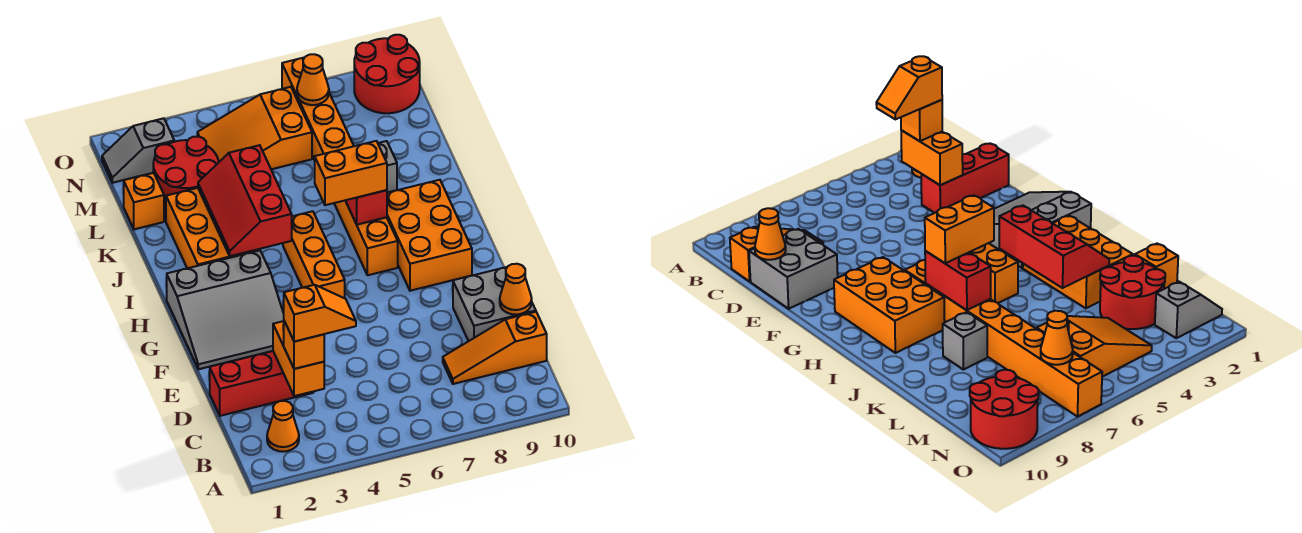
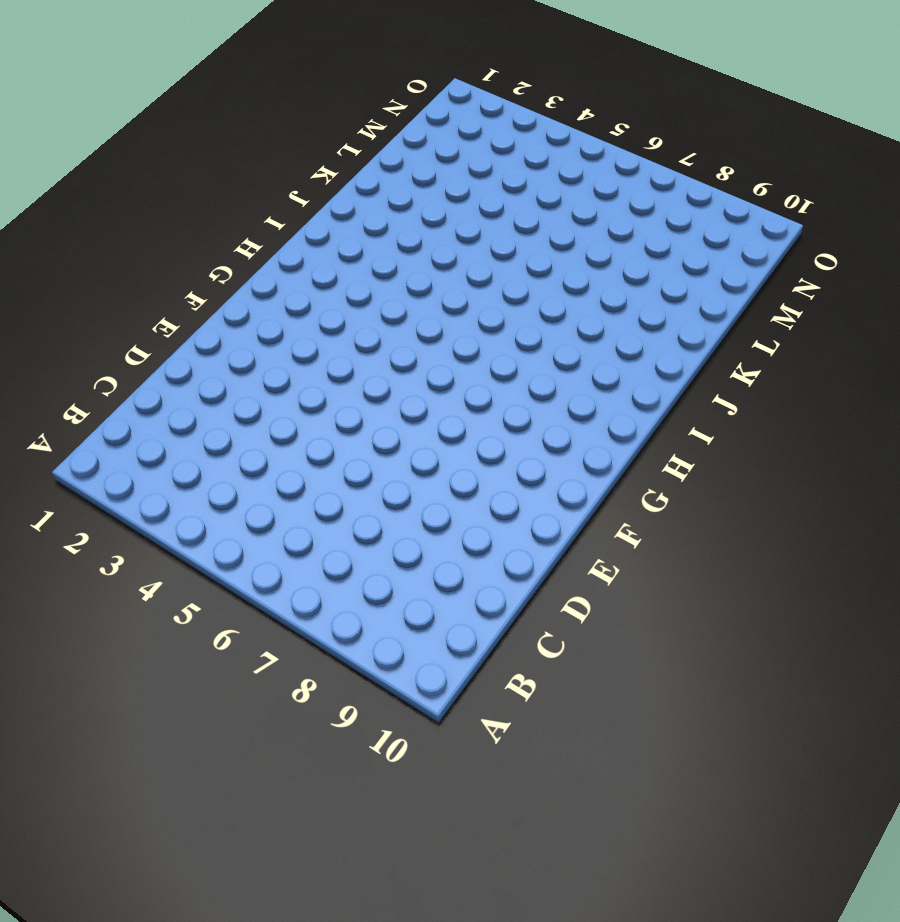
none -> orange 1x1 cone [267,401,299,452]
none -> orange 1x3 slope [443,312,547,384]
none -> red 1x3 brick [210,351,314,416]

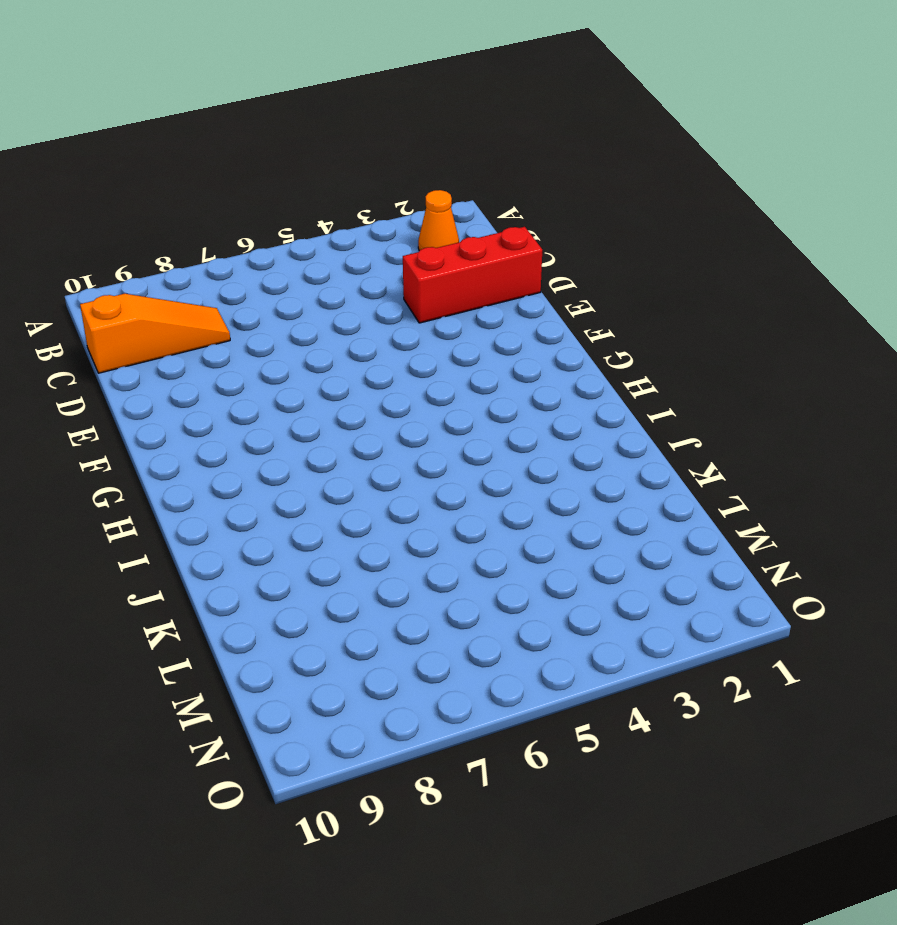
none -> grey 2x2 brick [453,267,536,341]
none -> grey 3x3 slope [166,250,284,369]
none -> orange 1x3 brick [283,211,345,298]

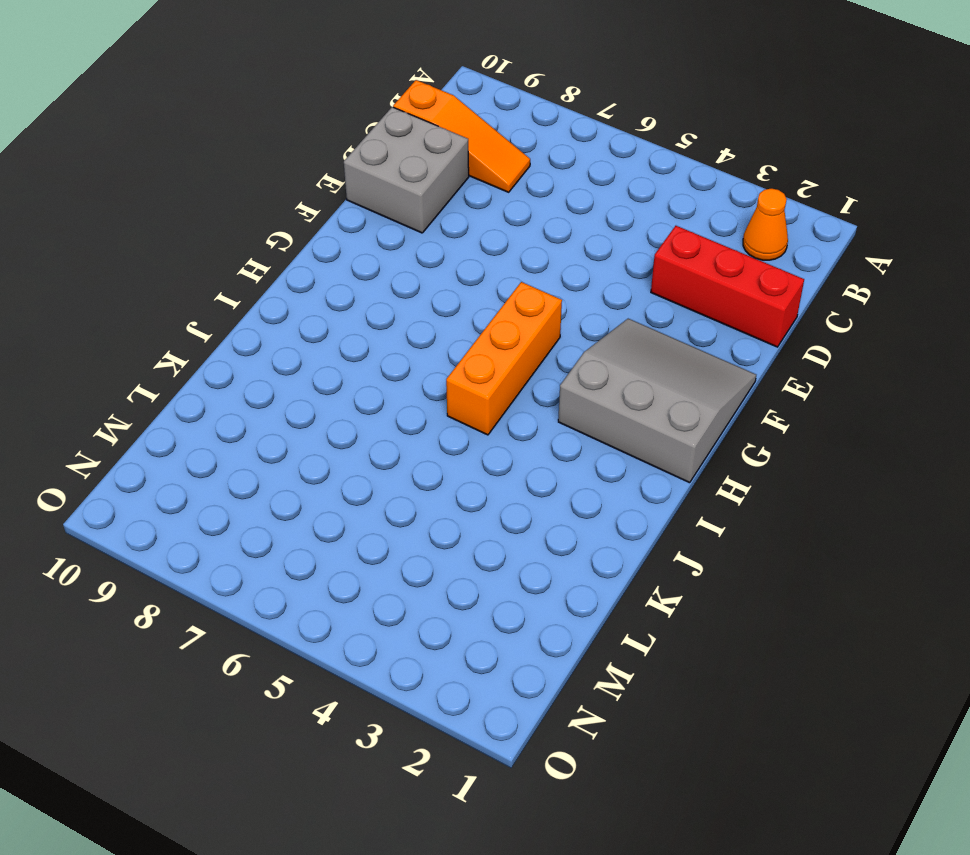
none -> orange 2x3 brick [387,180,472,291]
none -> orange 1x8 brick [282,57,398,275]
none -> orange 2x3 brick [166,188,260,268]

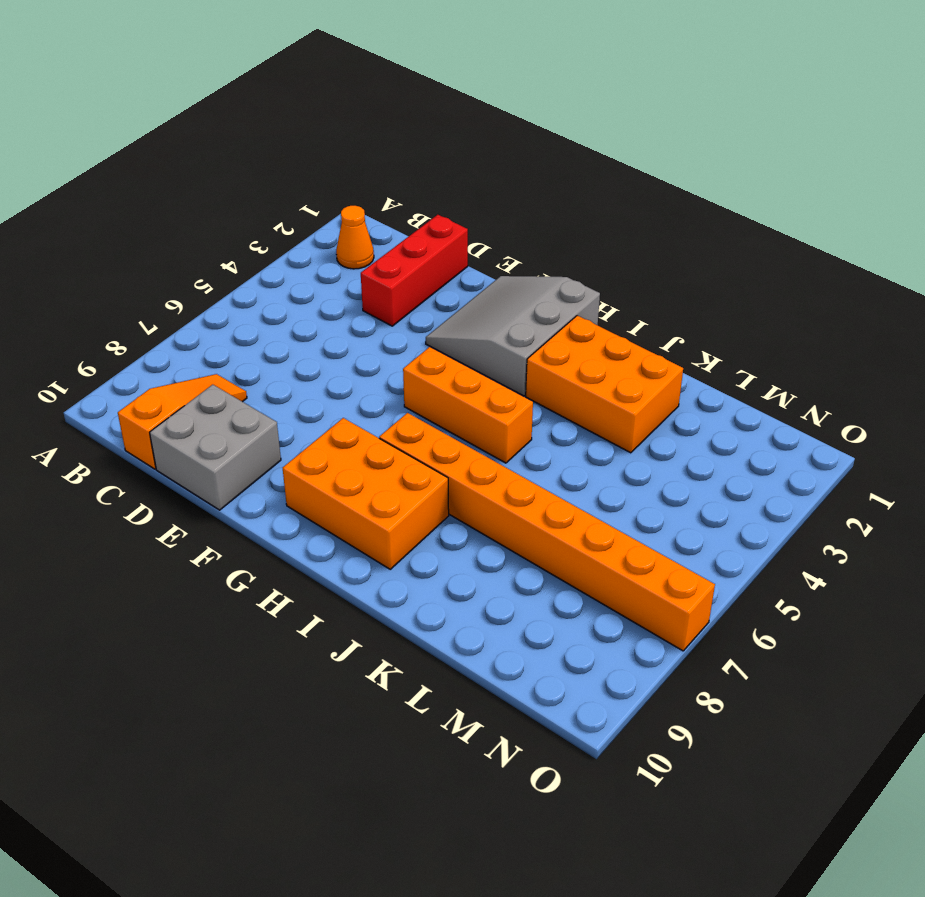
none -> grey 1x1 brick [378,141,397,193]
none -> orange 1x1 brick [123,173,164,229]
none -> red 2x2 round brick [153,136,219,210]

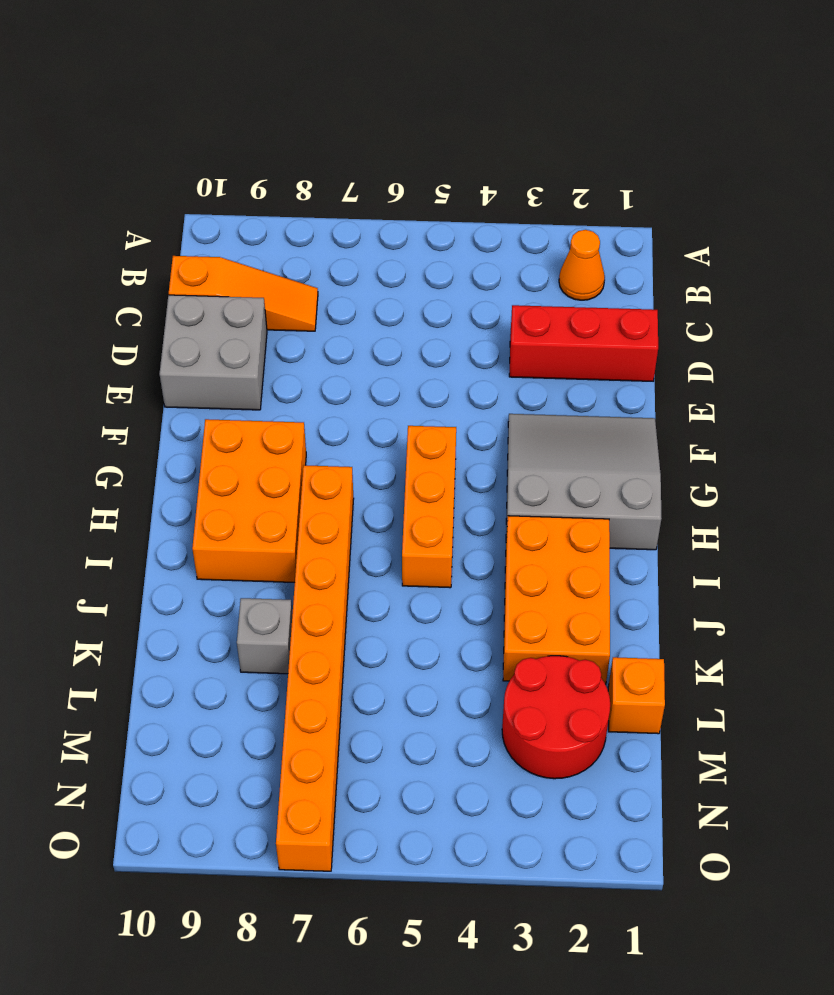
none -> orange 2x3 slope [197,87,312,169]
none -> grey 1x2 slope [102,118,174,183]
none -> red 2x2 round brick [354,35,420,113]

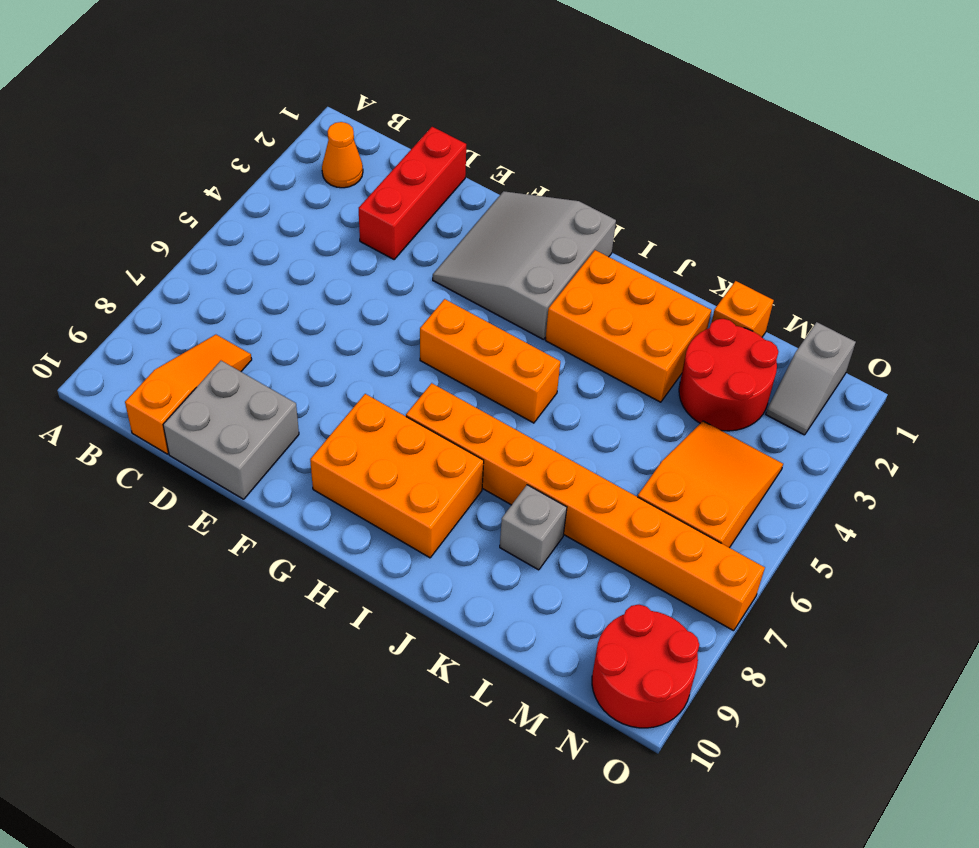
grey 1x2 slope [766,322,856,435] -> grey 1x2 slope turned to [102,118,174,183]
none -> orange 1x2 brick [273,321,324,396]
none -> orange 1x1 cone [500,264,532,315]
none -> red 2x3 slope [198,145,292,256]

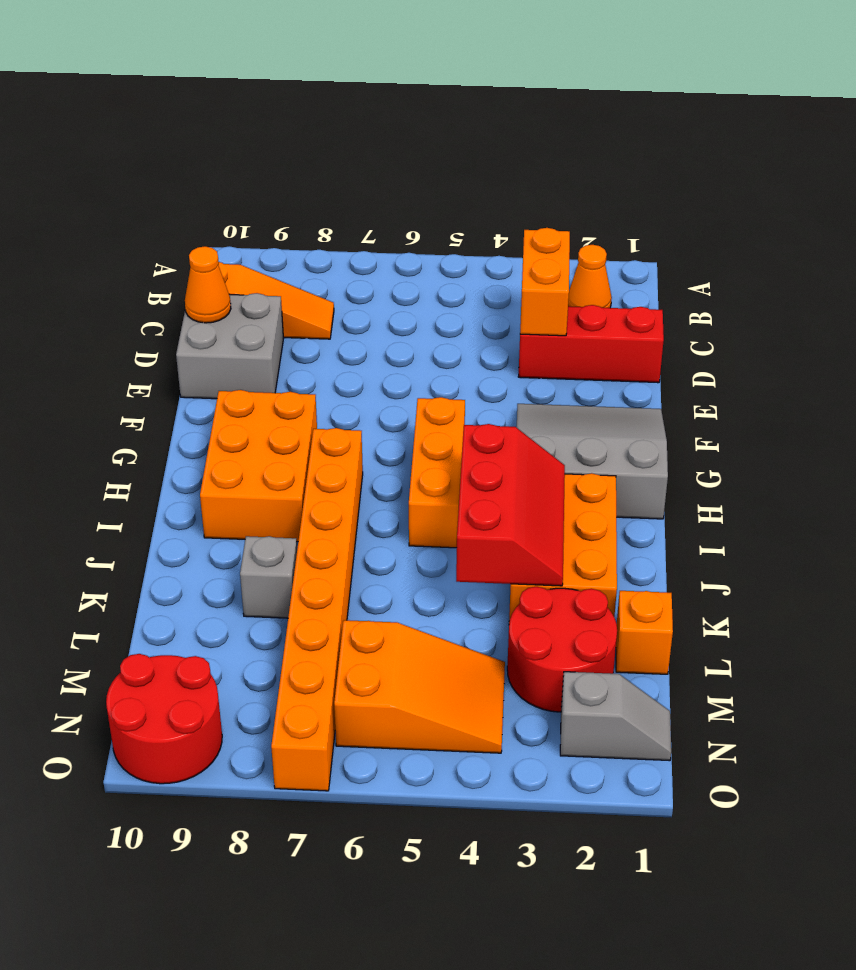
none -> red 1x2 brick [345,190,387,225]
none -> orange 1x1 cone [297,54,329,105]
none -> orange 1x1 brick [283,321,324,369]

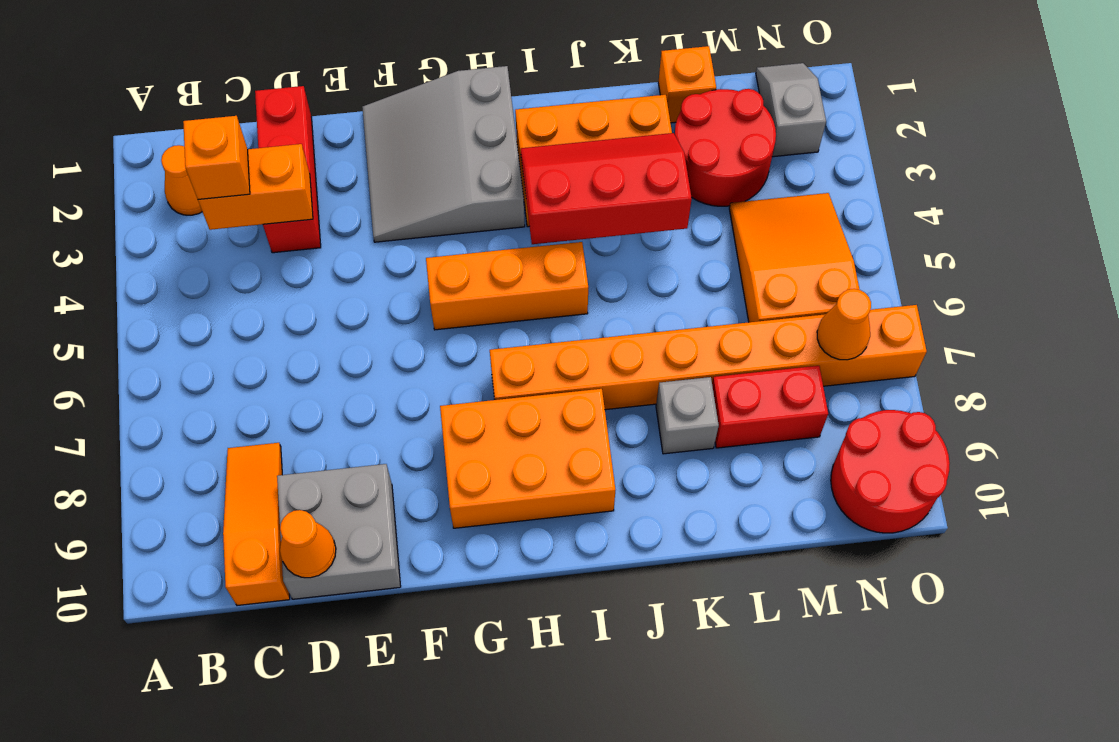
red 1x2 brick [712,366,828,448] -> red 1x2 brick moved to [345,190,387,225]
none -> orange 1x2 brick [315,141,387,205]
none -> orange 1x2 slope [284,285,356,342]

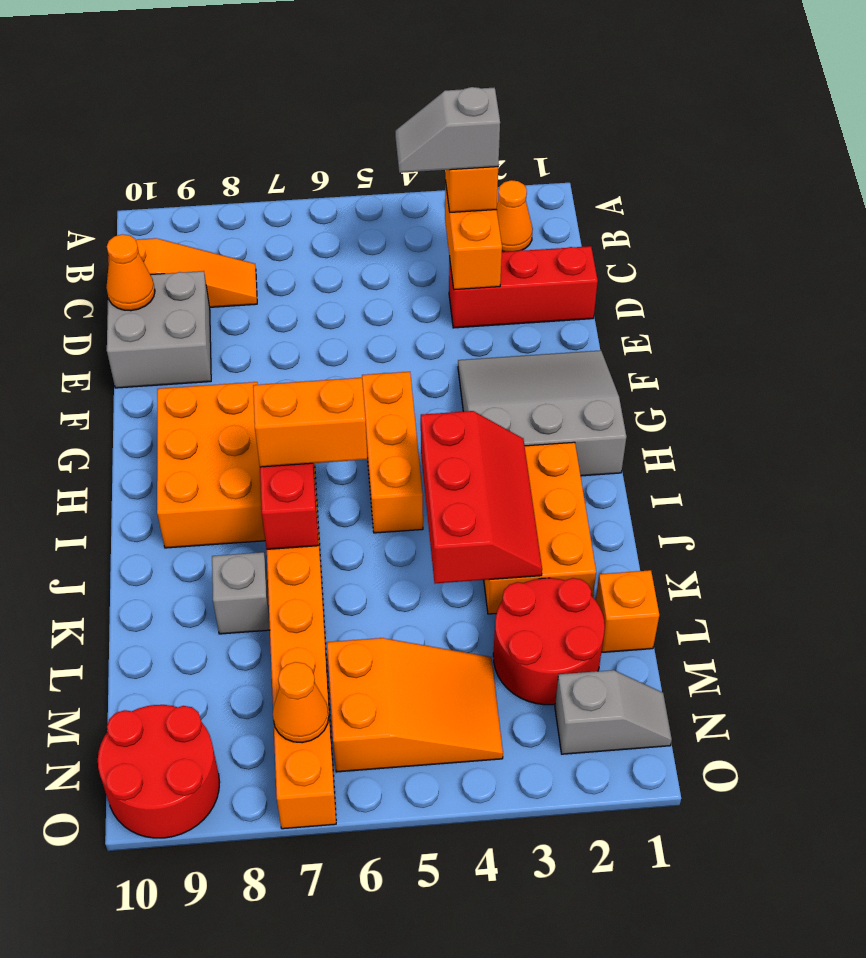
grey 1x2 slope [395,87,500,173] -> orange 1x2 slope [284,285,356,342]

